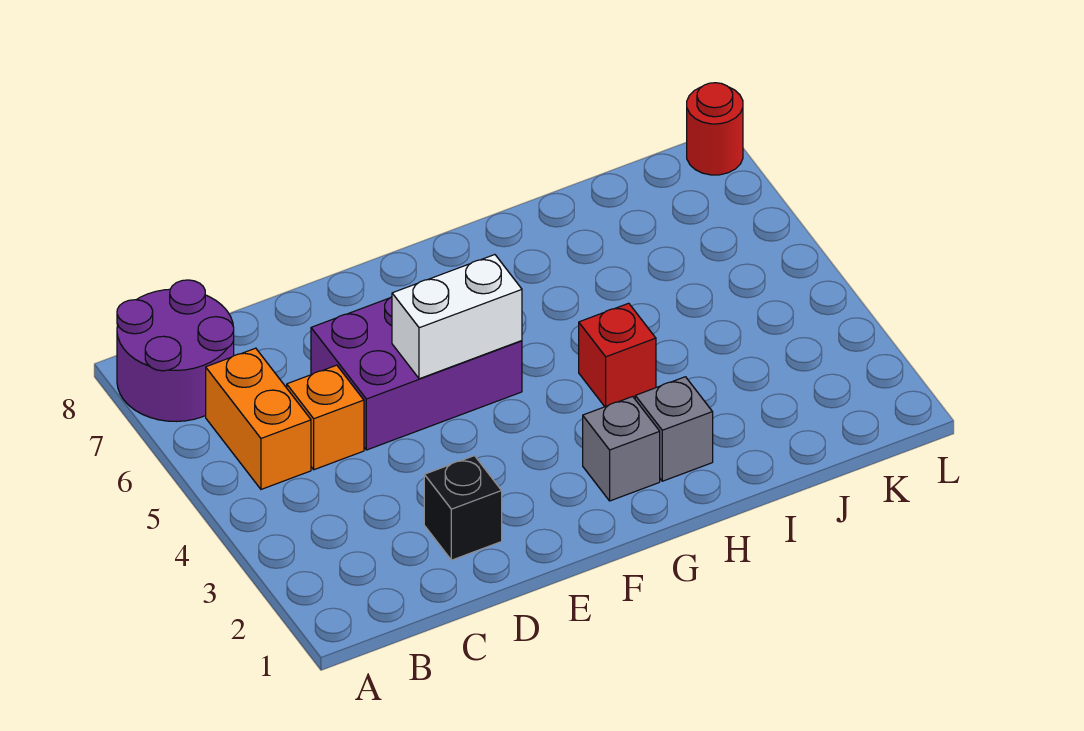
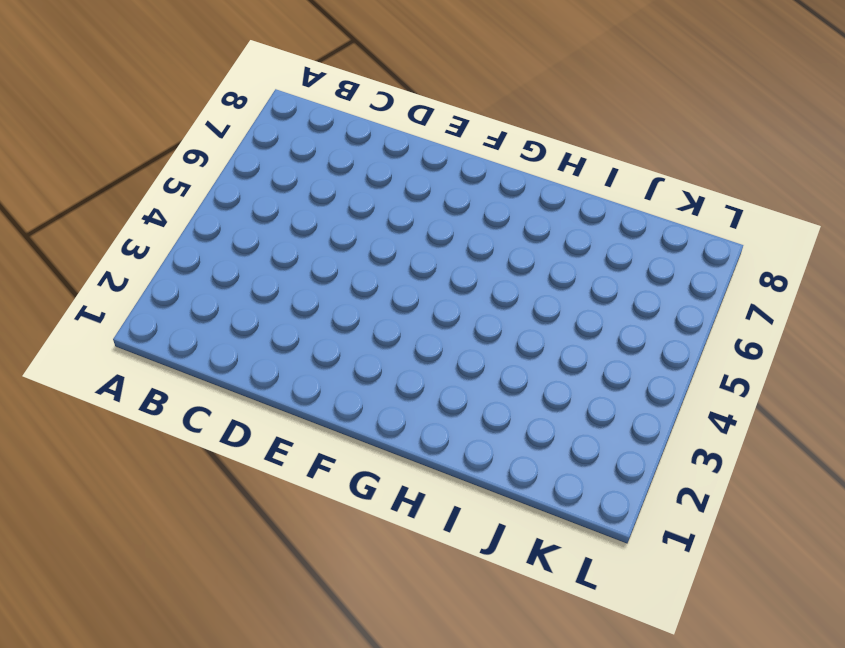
none -> purple 2x2 round brick [117,280,234,421]
none -> orange 1x2 brick [206,348,311,489]

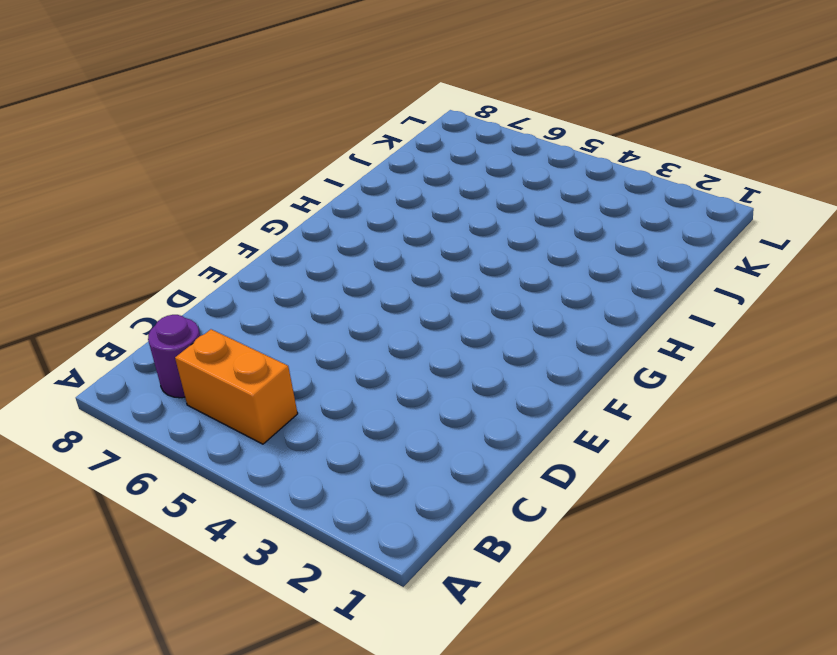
purple 1x1 round brick [148,315,200,398] -> purple 2x2 round brick [117,280,234,421]
none -> orange 1x1 brick [287,365,364,470]
none -> black 1x1 brick [424,456,502,560]

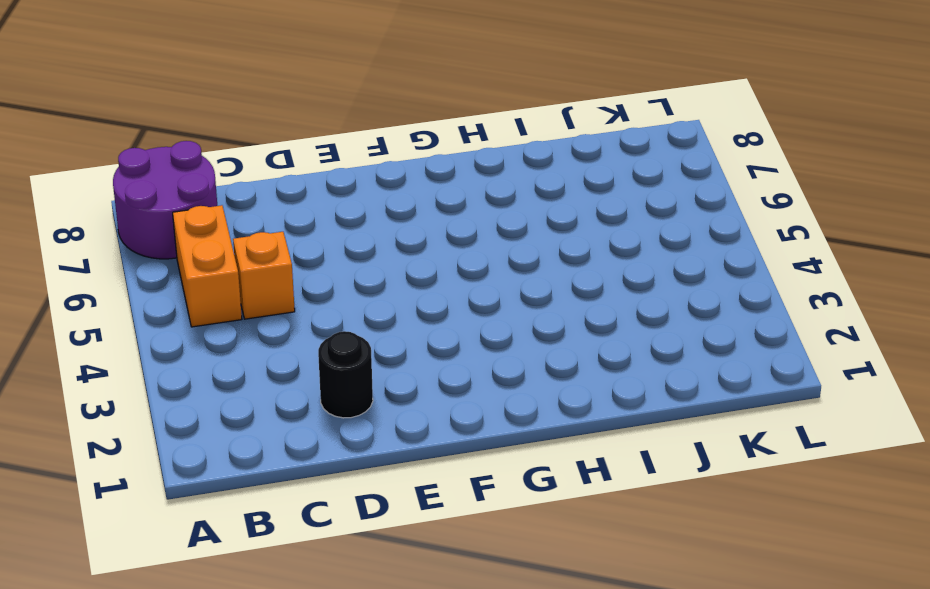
black 1x1 round brick [318,331,373,418] -> black 1x1 brick [424,456,502,560]
none -> purple 2x3 brick [311,297,522,450]
none -> grey 1x1 brick [583,396,660,501]

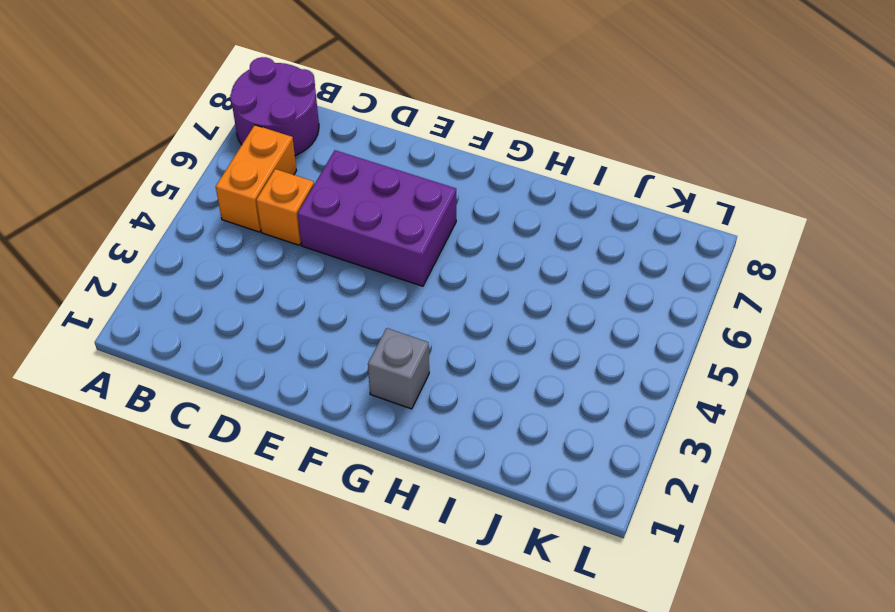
none -> black 1x1 brick [424,456,502,560]
none -> grey 1x1 brick [635,377,713,481]

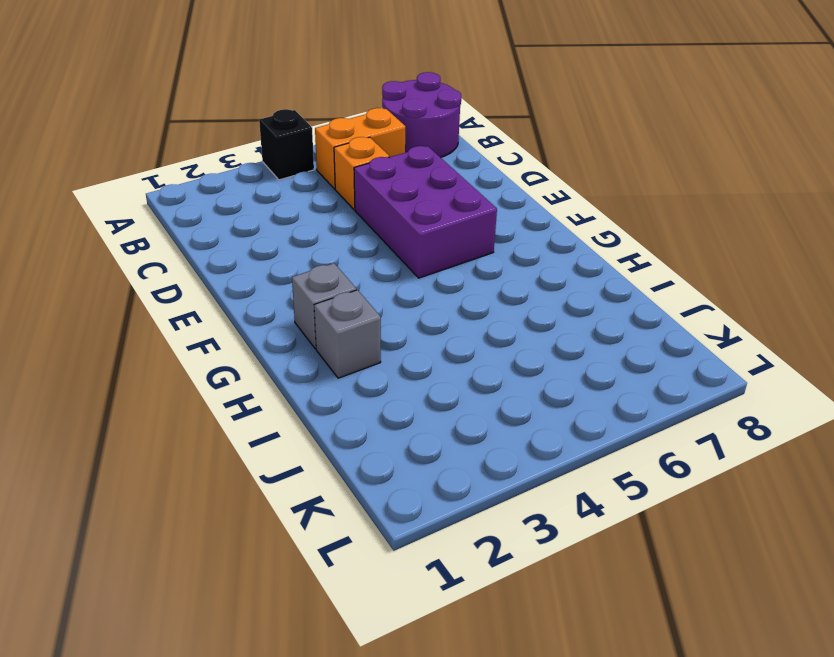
black 1x1 brick [259,109,314,180] -> black 1x1 brick moved to [424,456,502,560]
none -> red 1x1 brick [579,303,656,407]
none -> red 1x1 round brick [687,83,743,175]

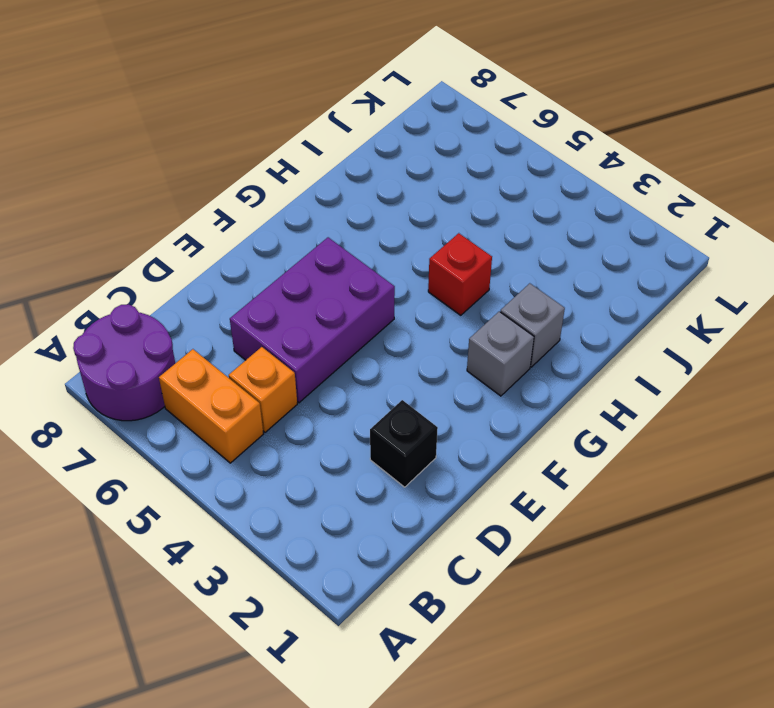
none -> red 1x1 round brick [687,83,743,175]
none -> white 1x2 brick [392,255,522,379]

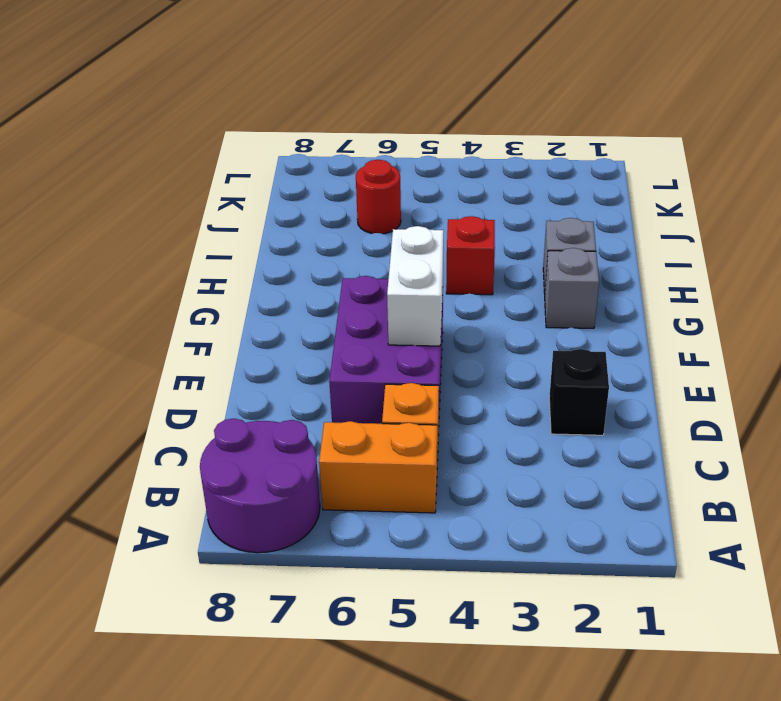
red 1x1 round brick [356,160,401,234] -> red 1x1 round brick moved to [687,83,743,175]

